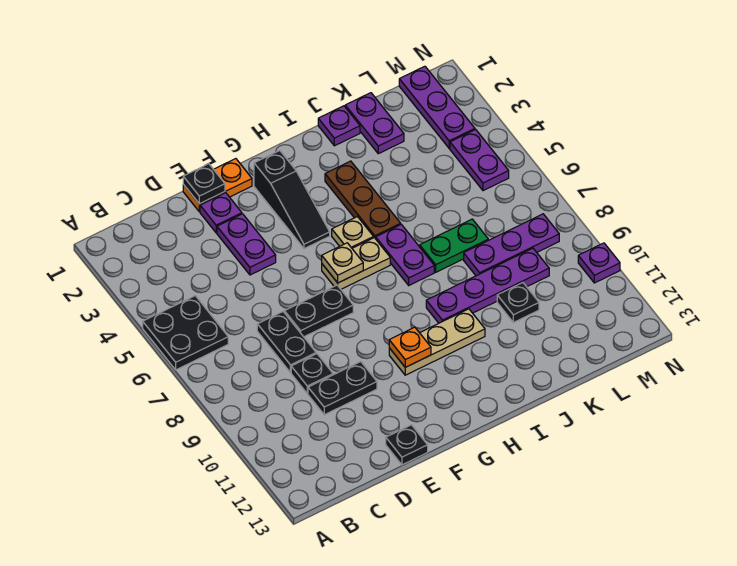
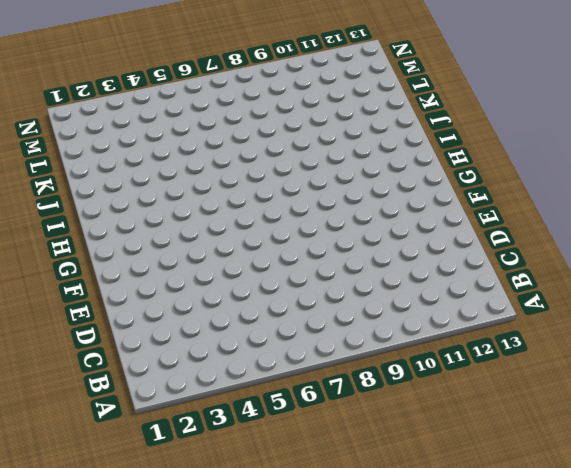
none -> black 2x2 plate [143,296,228,370]
none -> black 1x2 plate [257,312,316,373]
none -> black 1x1 plate [291,354,333,394]

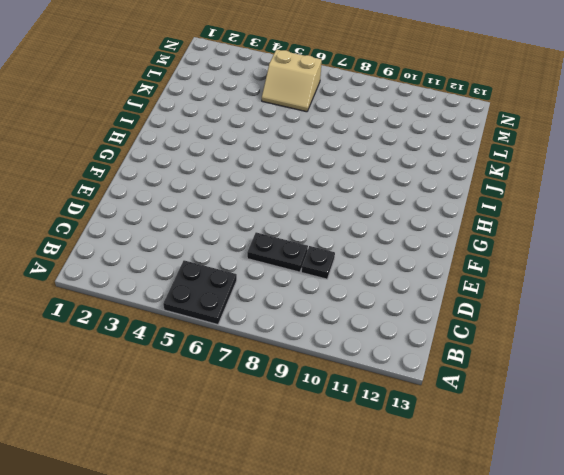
tan 2x2 slope [262,49,322,112] -> purple 1x2 plate [450,130,509,191]
none -> black 1x2 plate [308,362,377,415]
none -> orange 1x2 plate [183,159,252,212]
none -> purple 1x1 plate [200,193,242,233]

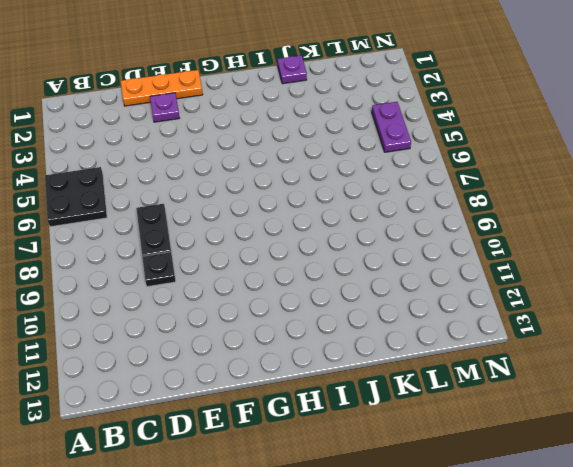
orange 1x3 plate [121,70,203,106] -> orange 1x2 plate [183,159,252,212]
none -> black 1x2 plate [308,362,377,415]
none -> purple 1x2 plate [217,214,276,275]
none -> black 1x2 plate [285,285,353,337]

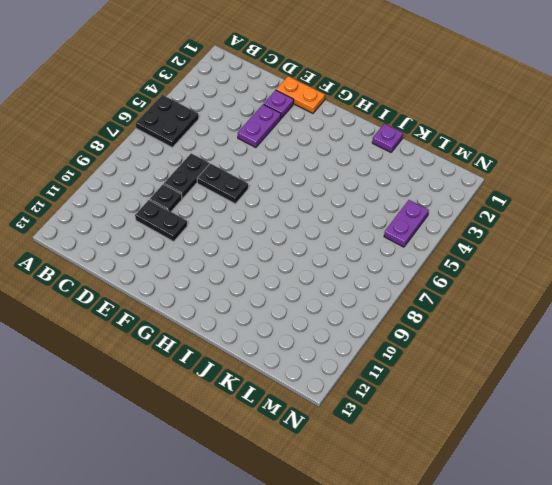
none -> black 1x1 plate [386,425,428,465]
none -> black 1x3 slope [254,151,330,249]
none -> tan 1x2 plate [322,238,390,289]

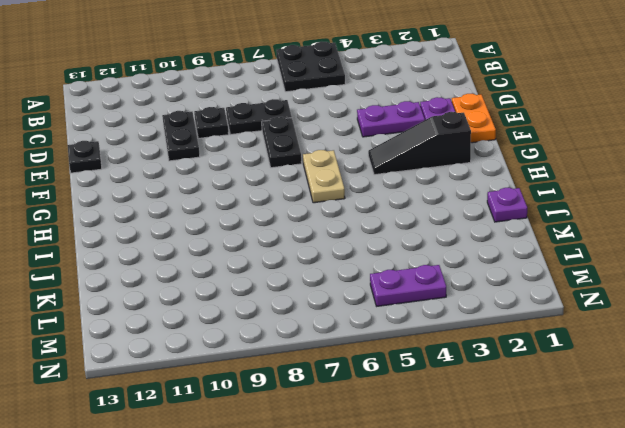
none -> tan 1x3 plate [389,309,485,375]
none -> tan 1x1 plate [332,217,374,248]
none -> brown 1x3 plate [325,161,401,239]

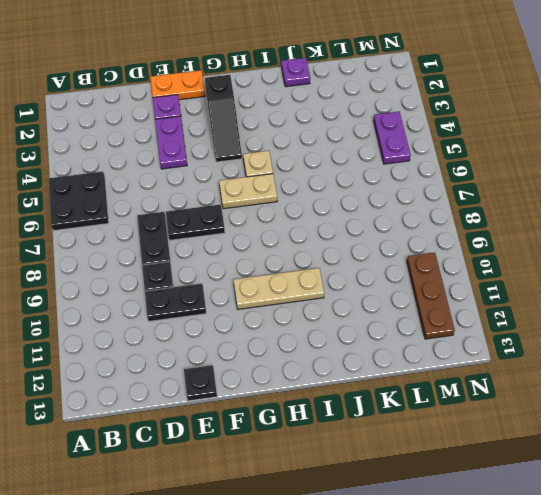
brown 1x3 plate [407,253,455,339] -> brown 1x3 plate moved to [325,161,401,239]
none -> purple 1x2 plate [376,224,434,285]
none -> purple 1x4 plate [426,248,549,323]
none -> green 1x2 plate [420,219,488,272]

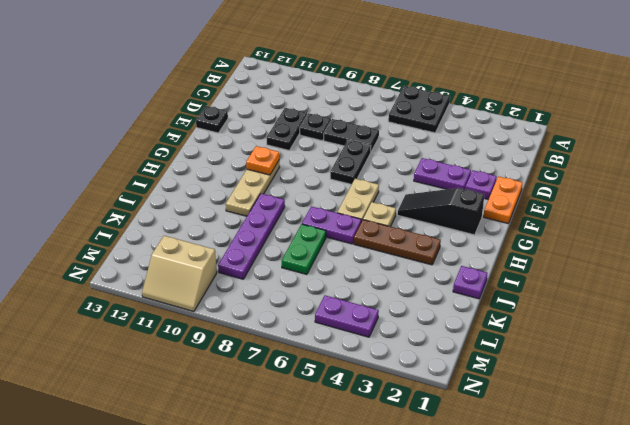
tan 2x2 slope [142,236,217,312] -> purple 1x1 plate [578,243,620,283]
none -> purple 1x2 plate [345,93,404,154]
none -> purple 1x3 plate [464,214,559,276]
none -> black 1x1 plate [497,283,539,322]

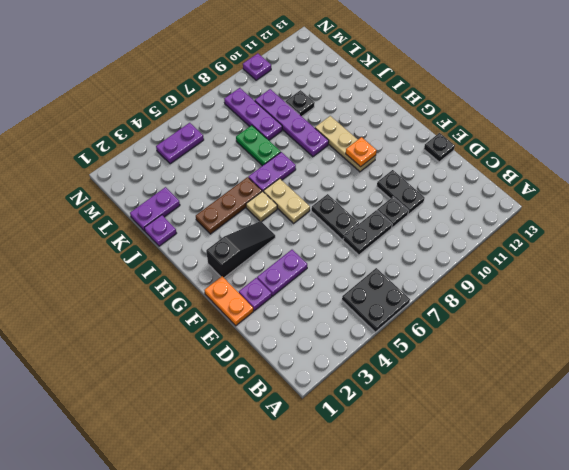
none -> purple 1x3 plate [399,66,475,148]
none -> black 1x1 plate [183,164,225,204]
none -> tan 1x1 plate [322,243,363,283]

